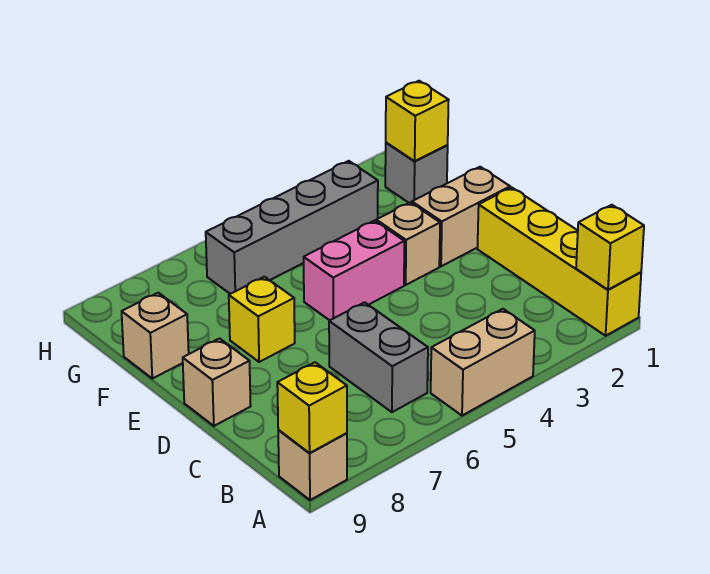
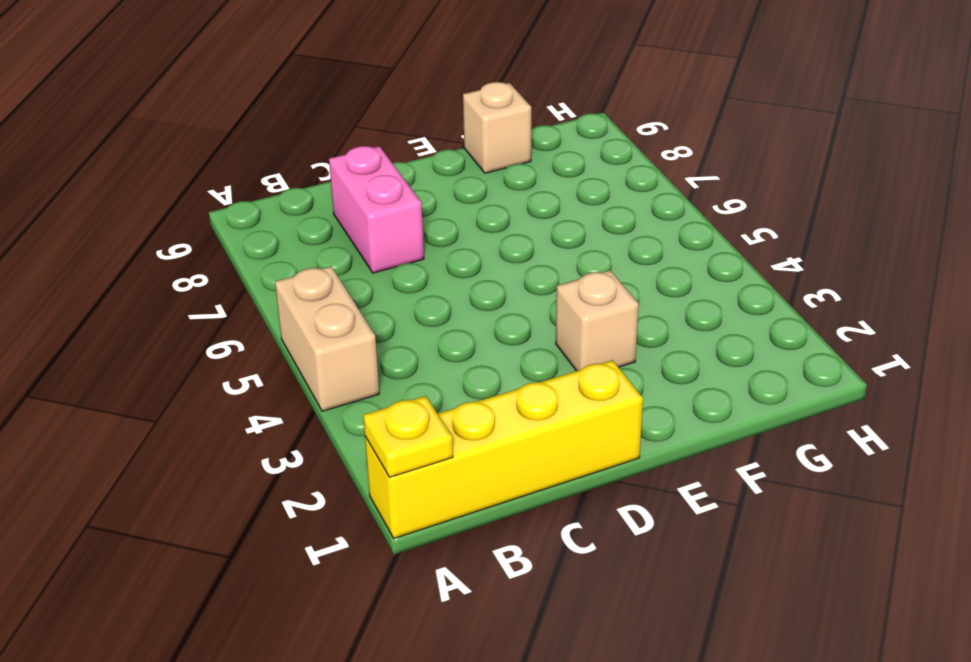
yellow 1x1 plate [363,396,453,477] -> yellow 1x1 brick [576,205,644,290]
pink 1x2 brick [329,146,424,273] -> pink 1x2 brick moved to [304,221,404,320]
none -> tan 1x1 brick [278,430,347,500]
none -> grey 1x2 brick [329,302,428,412]
none -> tan 1x1 brick [183,339,251,426]

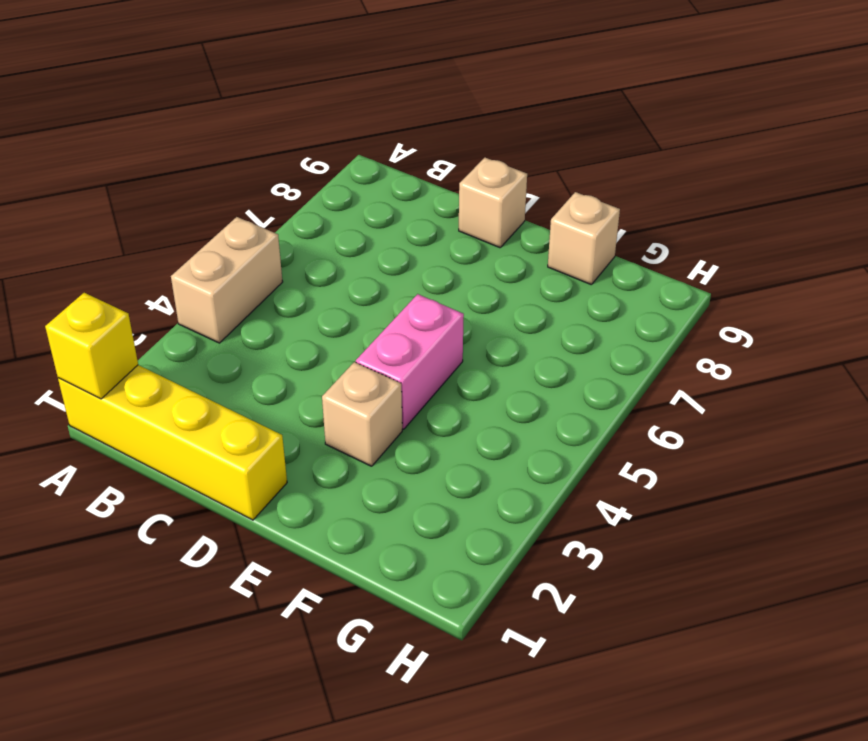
none -> tan 1x1 brick [278,430,347,500]
none -> grey 1x2 brick [329,302,428,412]
none -> tan 1x2 brick [412,167,510,266]

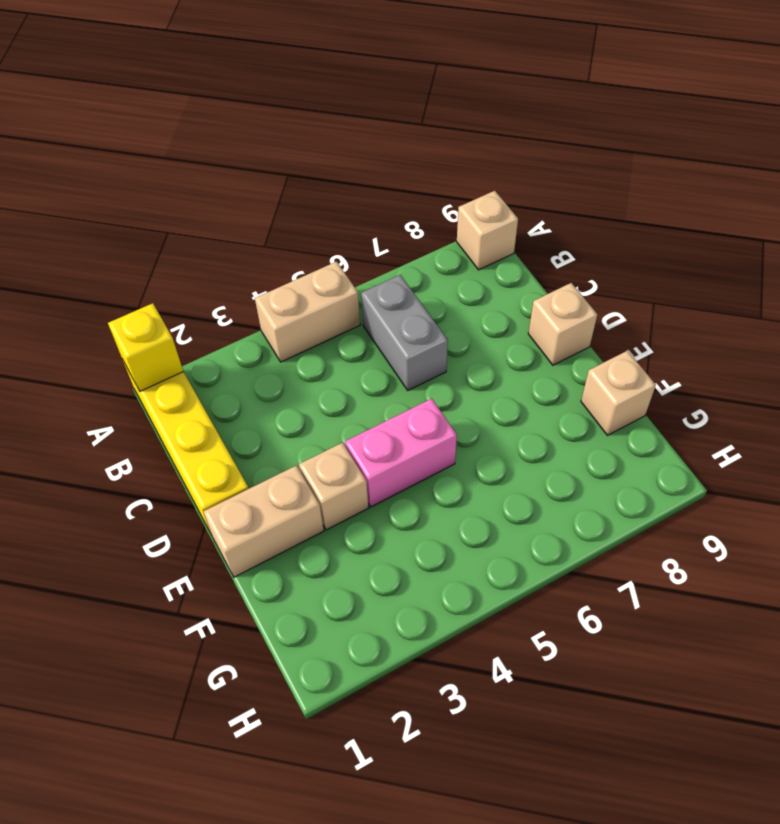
none -> yellow 1x1 brick [229,277,295,362]
none -> grey 1x1 brick [385,143,448,203]
none -> grey 1x4 brick [206,161,378,294]

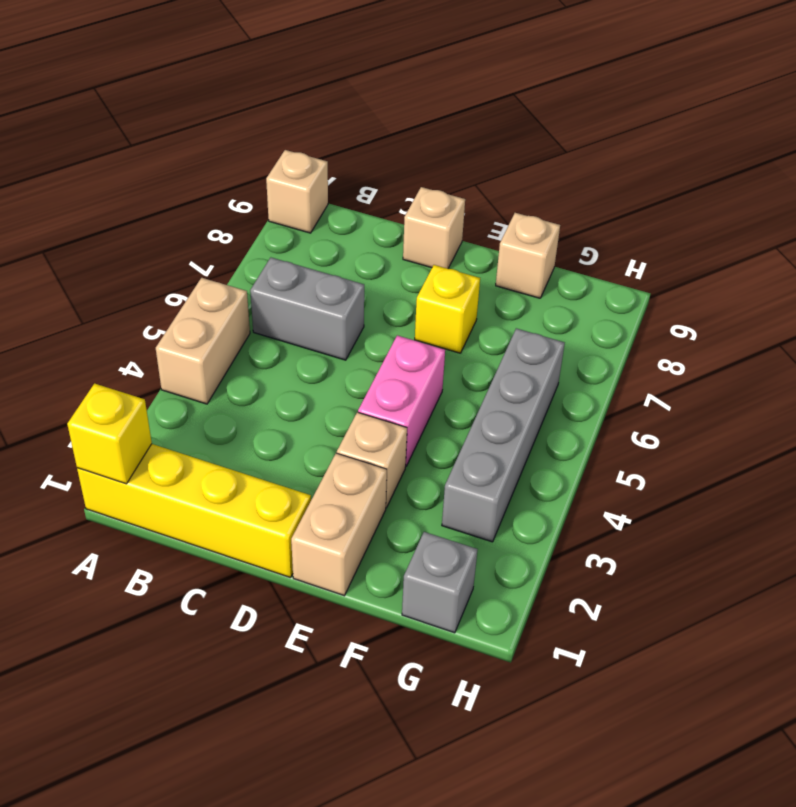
none -> yellow 1x1 brick [277,362,347,453]
none -> yellow 1x1 brick [386,81,449,161]

